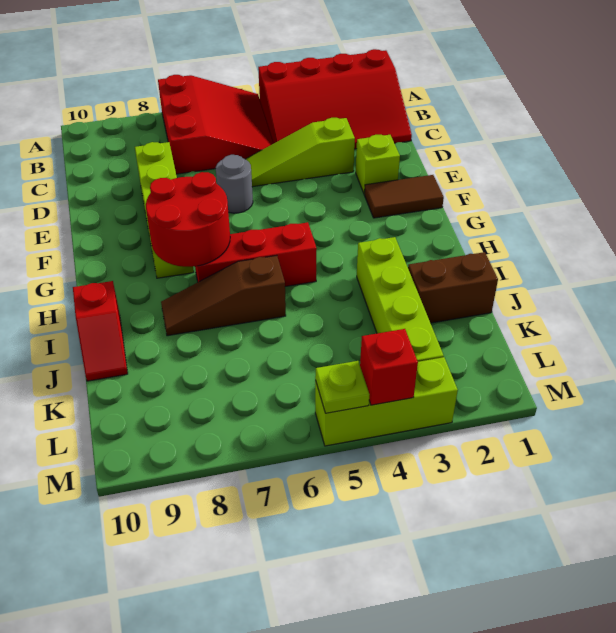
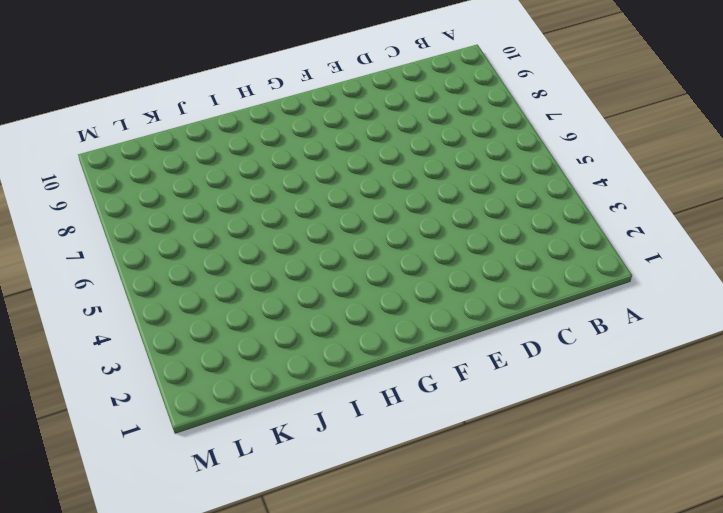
none -> red 3x4 slope [258,49,412,149]
none -> red 3x3 slope [158,75,274,174]
none -> lime 1x3 slope [246,118,355,187]

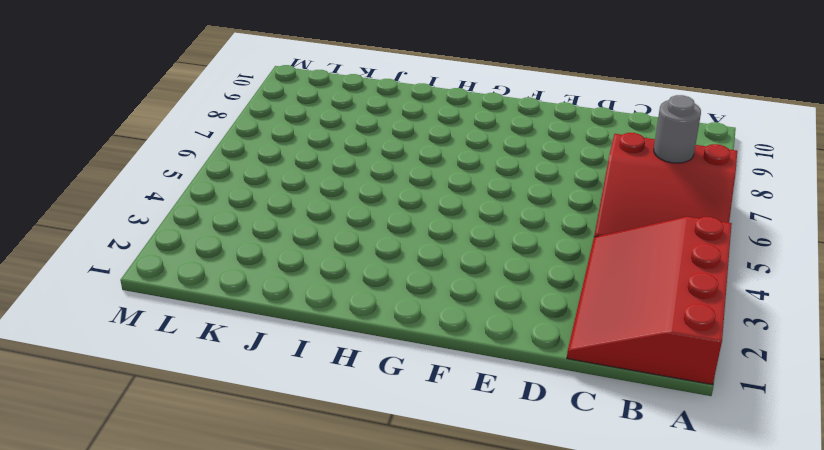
grey 1x1 round brick [654,95,701,163] -> grey 1x1 round brick moved to [216,155,253,213]
none -> lime 1x3 slope [246,118,355,187]
none -> lime 1x4 brick [135,142,194,278]
none -> lime 1x1 brick [356,135,400,194]

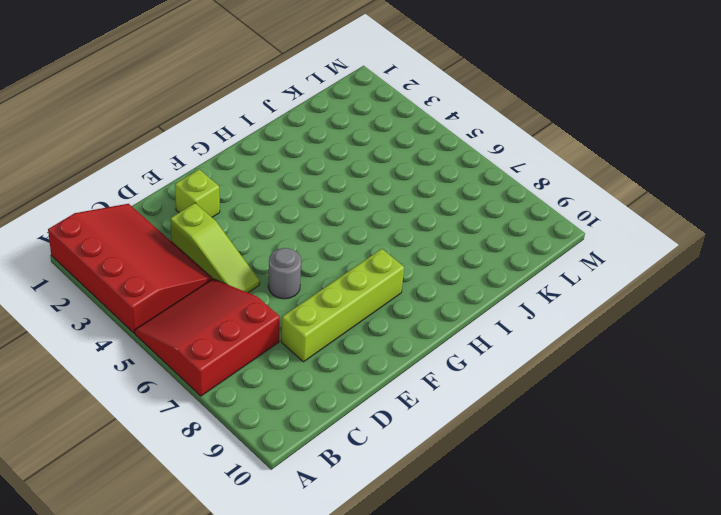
none -> brown 1x2 tile [365,175,444,218]
none -> red 1x3 brick [195,222,317,287]
none -> lime 1x4 brick [357,237,444,362]

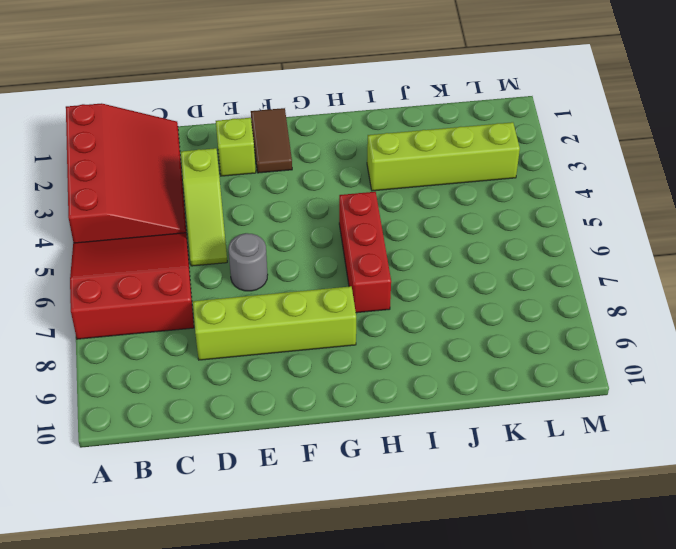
none -> brown 1x3 slope [161,256,286,336]
none -> red 1x2 slope [73,281,128,381]
none -> brown 1x2 brick [408,252,498,323]

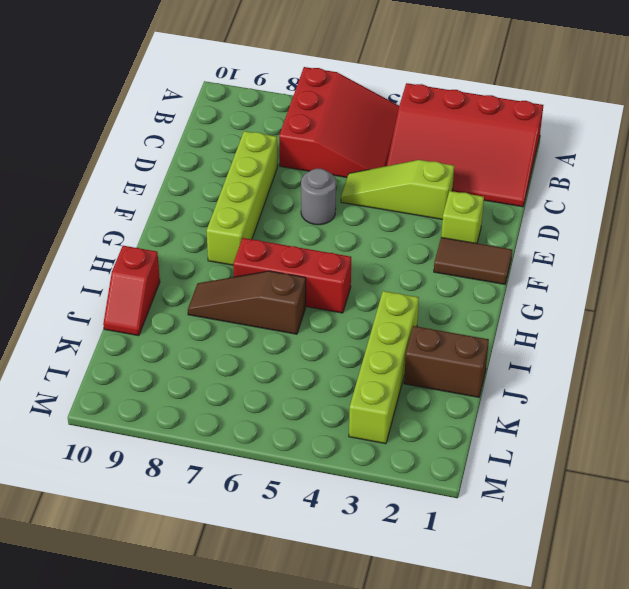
none -> lime 1x3 brick [315,357,458,446]
none -> red 2x2 round brick [146,172,230,267]
none -> red 1x1 brick [360,329,418,405]

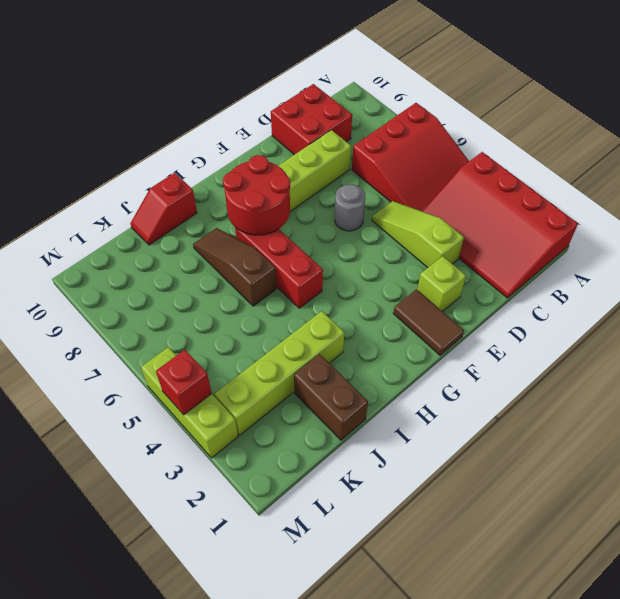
red 2x2 brick [271,84,352,155] -> none
none -> lime 1x1 plate [315,361,369,413]

